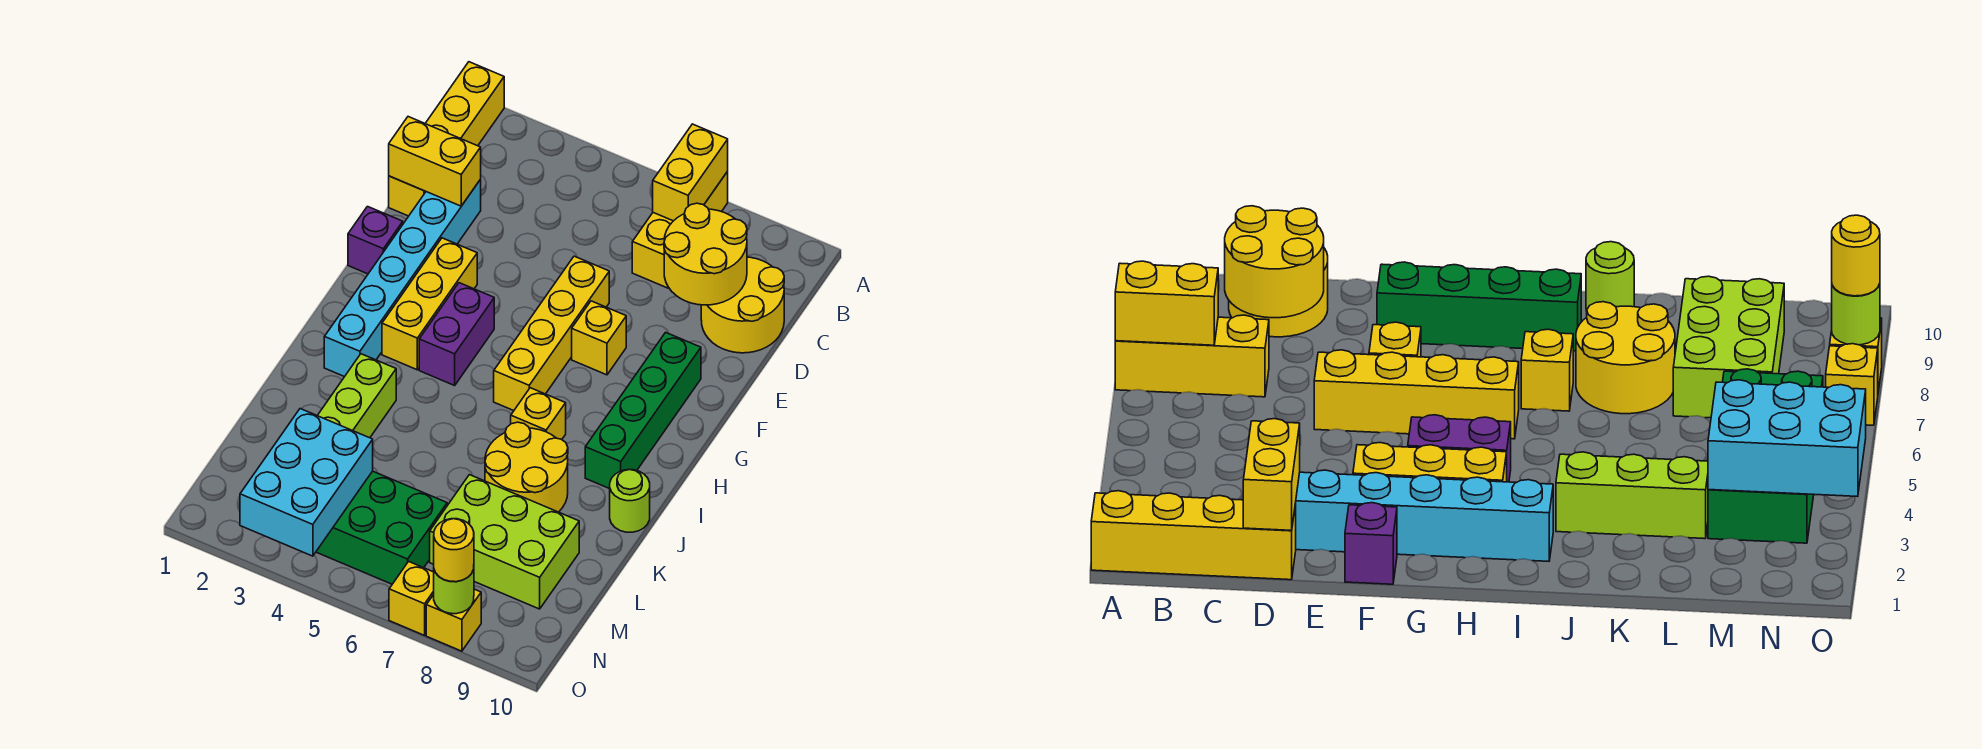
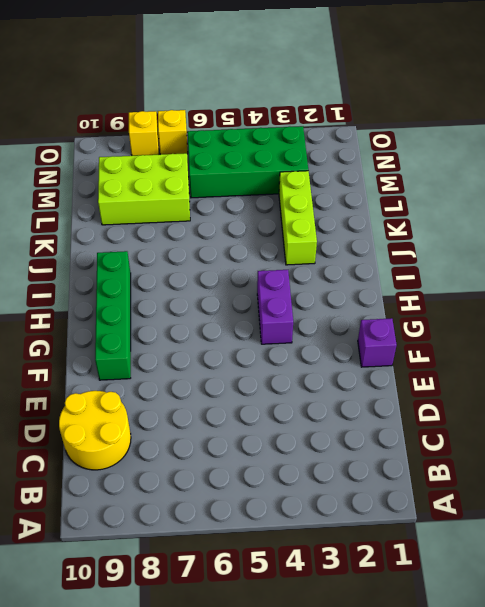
none -> yellow 1x4 brick [389,62,504,216]
none -> yellow 1x3 brick [632,172,728,288]
none -> cyan 1x6 brick [324,179,481,377]

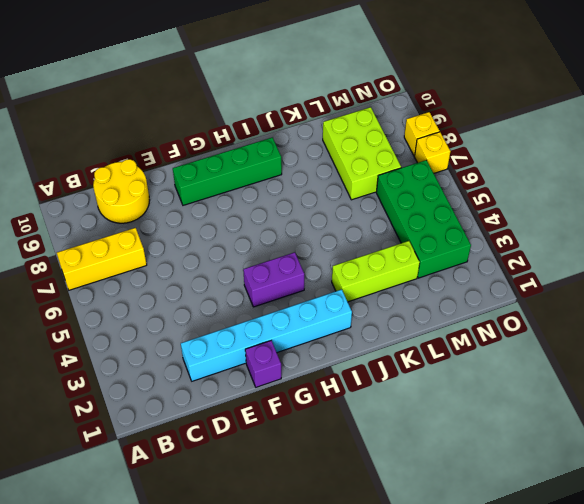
none -> yellow 1x4 brick [389,62,504,216]
none -> yellow 1x4 brick [494,256,609,411]
none -> yellow 1x3 brick [382,238,477,370]

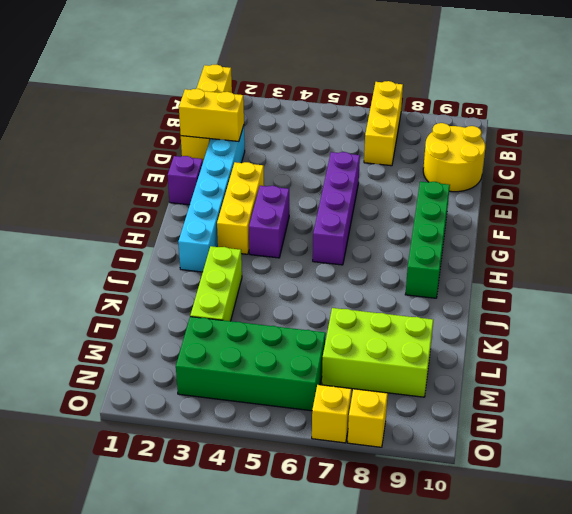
purple 1x4 brick [313,152,360,265] -> yellow 1x4 brick [494,256,609,411]
none -> yellow 1x1 brick [572,301,626,375]
none -> yellow 1x1 brick [511,388,566,439]
none -> yellow 2x2 round brick [485,422,568,512]

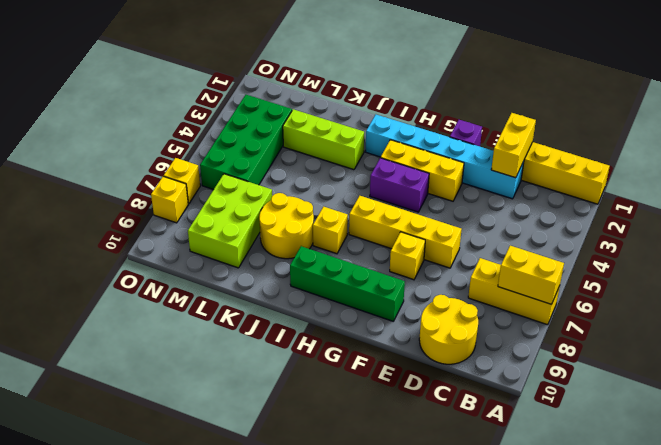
none -> lime 1x1 round brick [610,470,650,532]
none -> yellow 2x2 round brick [664,203,747,305]
none -> cyan 2x3 brick [240,409,373,556]

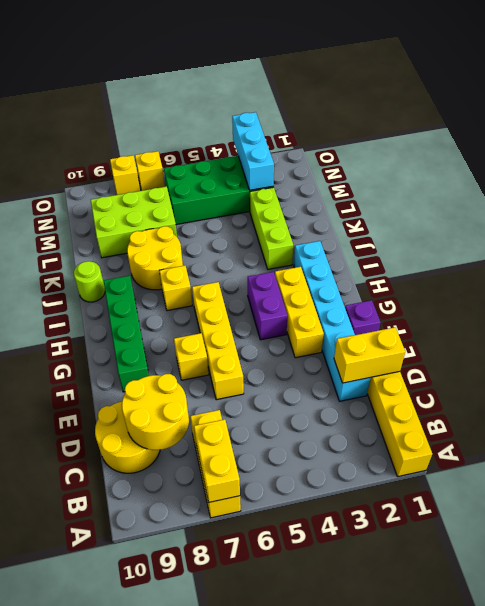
cyan 1x3 brick [232,112,274,190] -> cyan 2x3 brick [240,409,373,556]
none -> lime 1x1 round brick [434,569,474,614]
none -> yellow 1x1 round brick [434,519,474,582]

